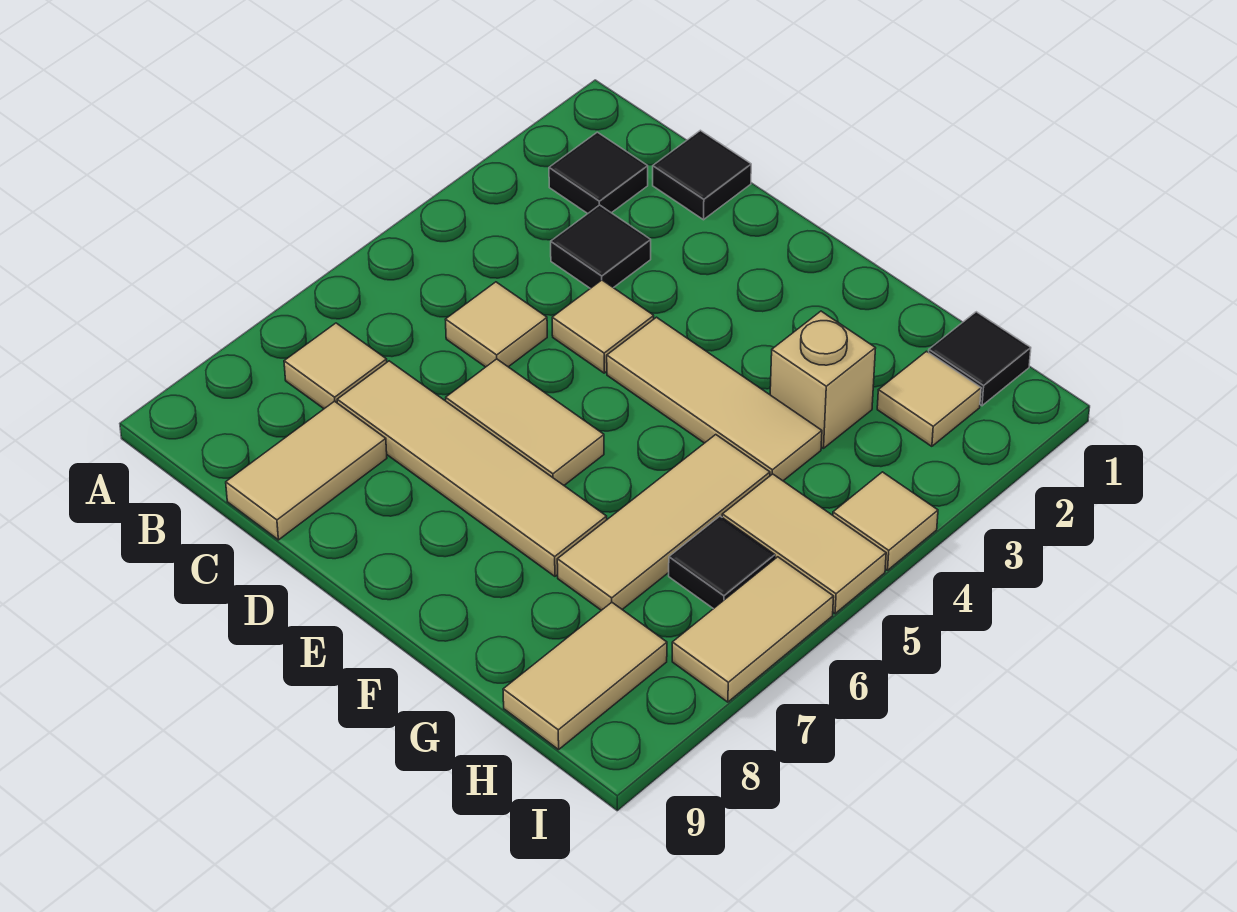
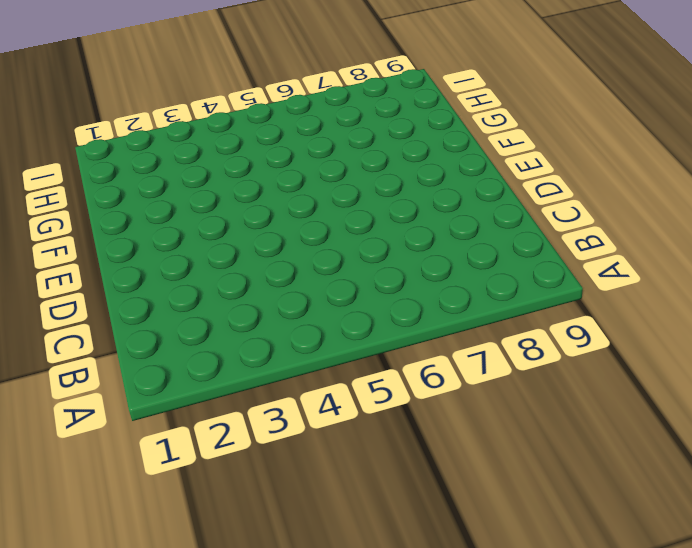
none -> black 1x1 tile [549,132,648,213]
none -> tan 1x1 tile [284,323,387,409]
none -> black 1x1 tile [653,130,751,220]

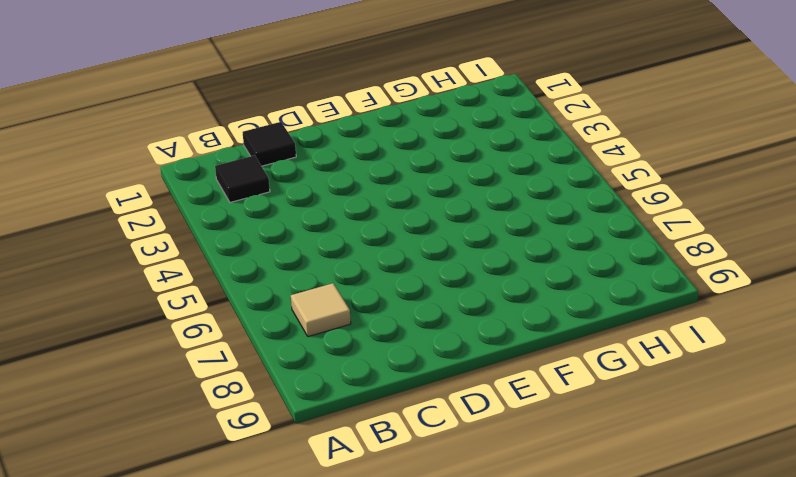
none -> black 1x1 tile [551,205,651,288]
none -> tan 1x1 tile [445,282,547,367]
none -> tan 1x4 tile [337,361,607,576]

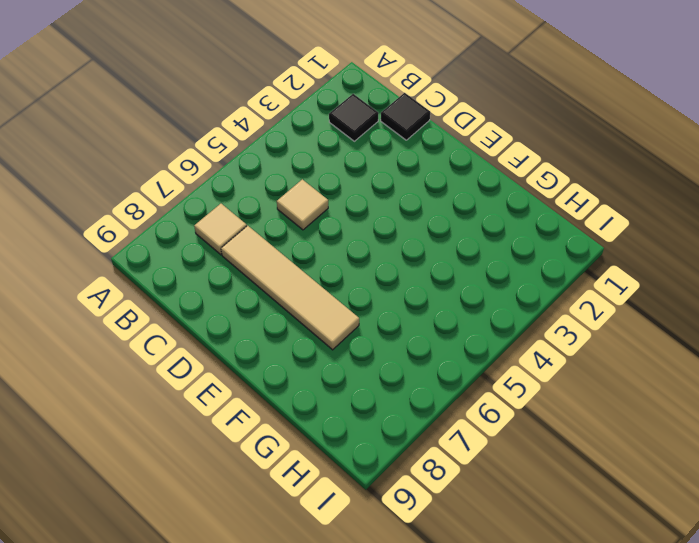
none -> black 1x1 tile [551,205,651,288]
none -> tan 1x2 tile [226,401,387,540]
none -> tan 1x1 tile [552,280,654,373]

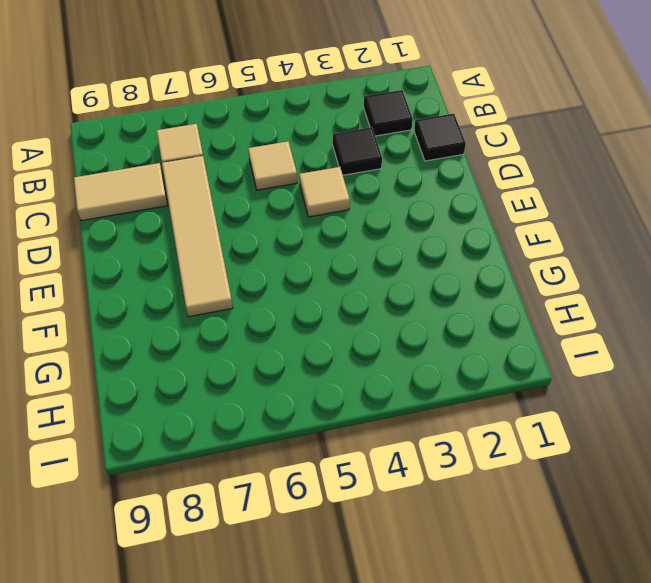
none -> tan 1x2 tile [446,359,604,485]
none -> tan 1x3 tile [607,317,822,481]
none -> tan 1x1 brick [770,311,876,448]

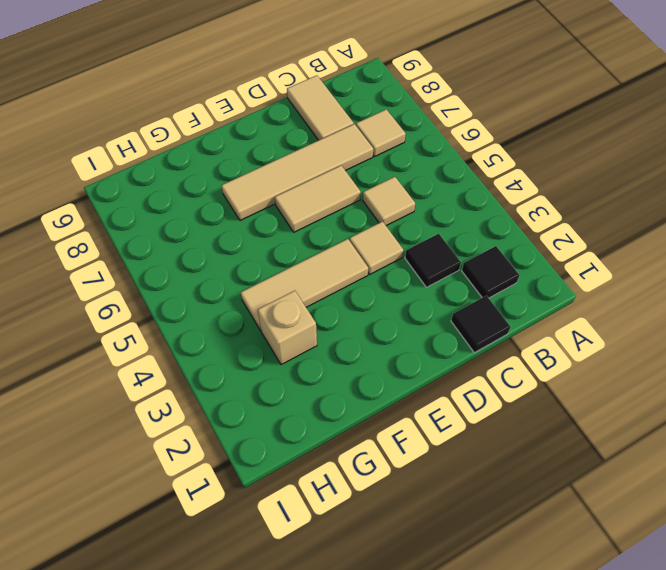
none -> tan 1x3 tile [557,435,770,610]
none -> black 1x1 tile [929,312,1031,406]
none -> tan 1x1 tile [877,351,981,446]

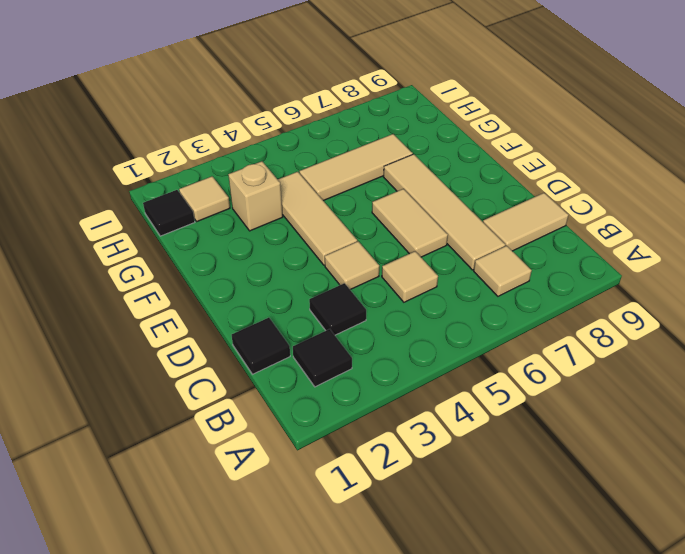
none -> tan 1x2 tile [722,474,886,614]
none -> black 1x1 tile [669,516,775,609]
none -> tan 1x2 tile [503,602,667,750]

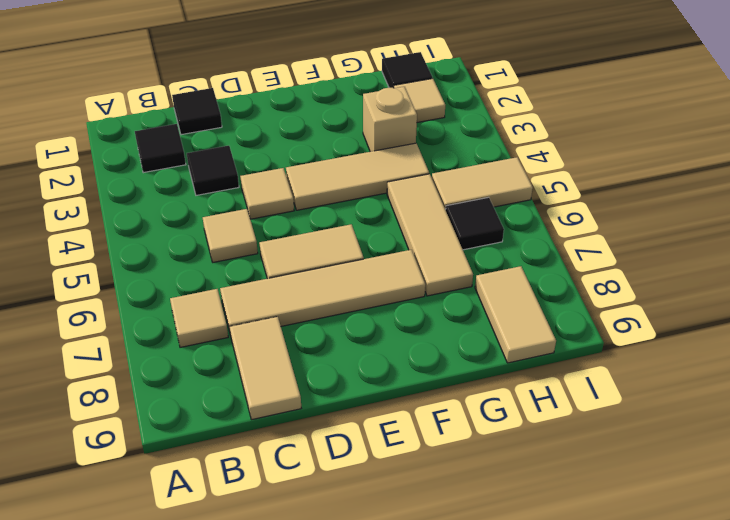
none -> tan 1x1 tile [833,472,938,570]
none -> tan 1x2 tile [672,557,834,702]

